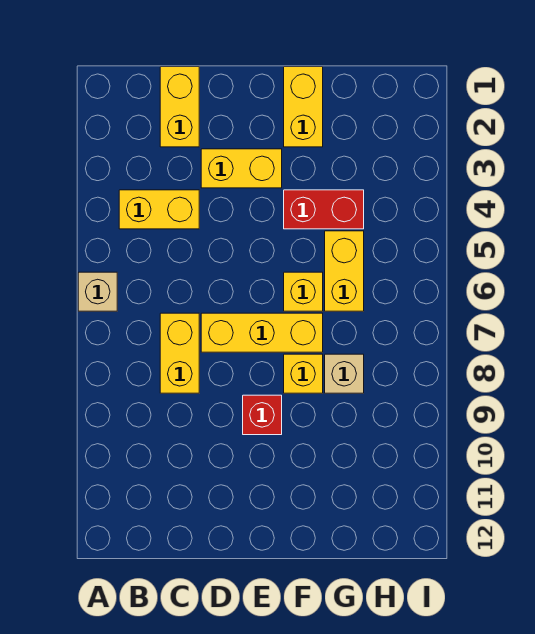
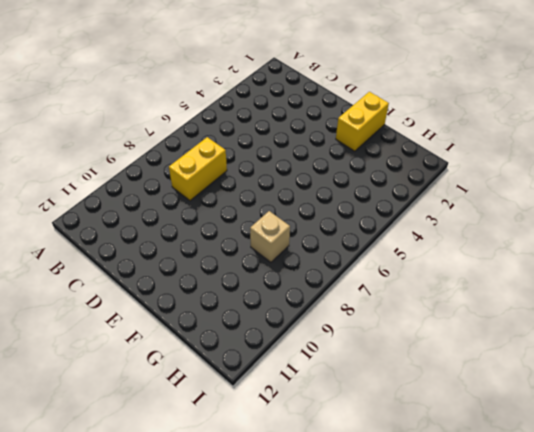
none -> tan 1x1 brick [78,272,117,311]
none -> yellow 1x2 brick [119,190,199,229]
none -> yellow 1x2 brick [160,67,199,147]

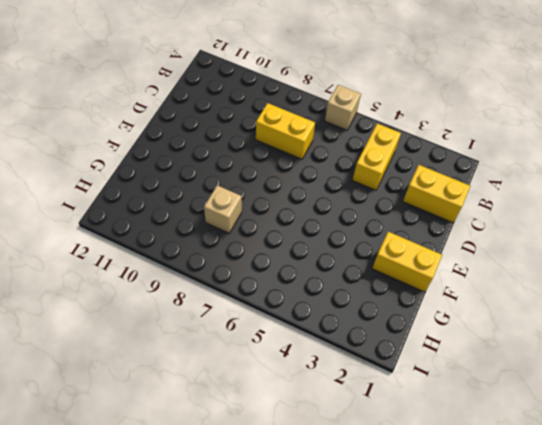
none -> yellow 1x2 brick [201,149,282,188]
none -> yellow 1x3 brick [201,313,323,352]
none -> red 1x1 brick [243,395,282,435]

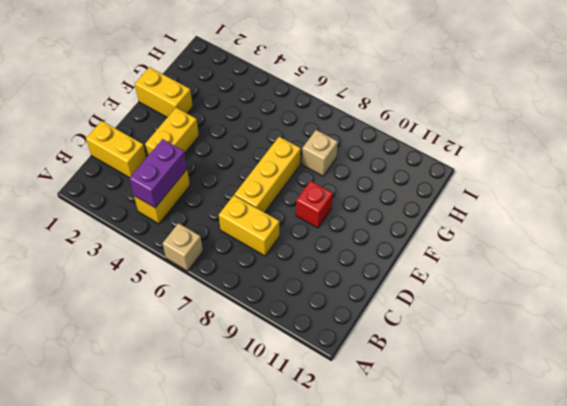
purple 1x2 brick [129,139,187,208] -> none
none -> red 1x2 brick [284,190,364,229]
none -> yellow 1x1 brick [284,272,323,311]
none -> yellow 1x1 brick [284,354,323,393]

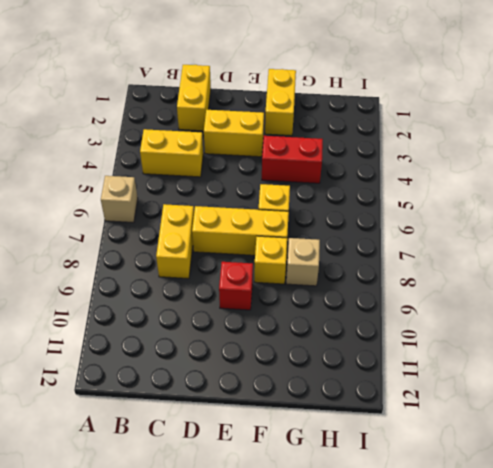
none -> yellow 1x2 brick [325,231,364,311]

